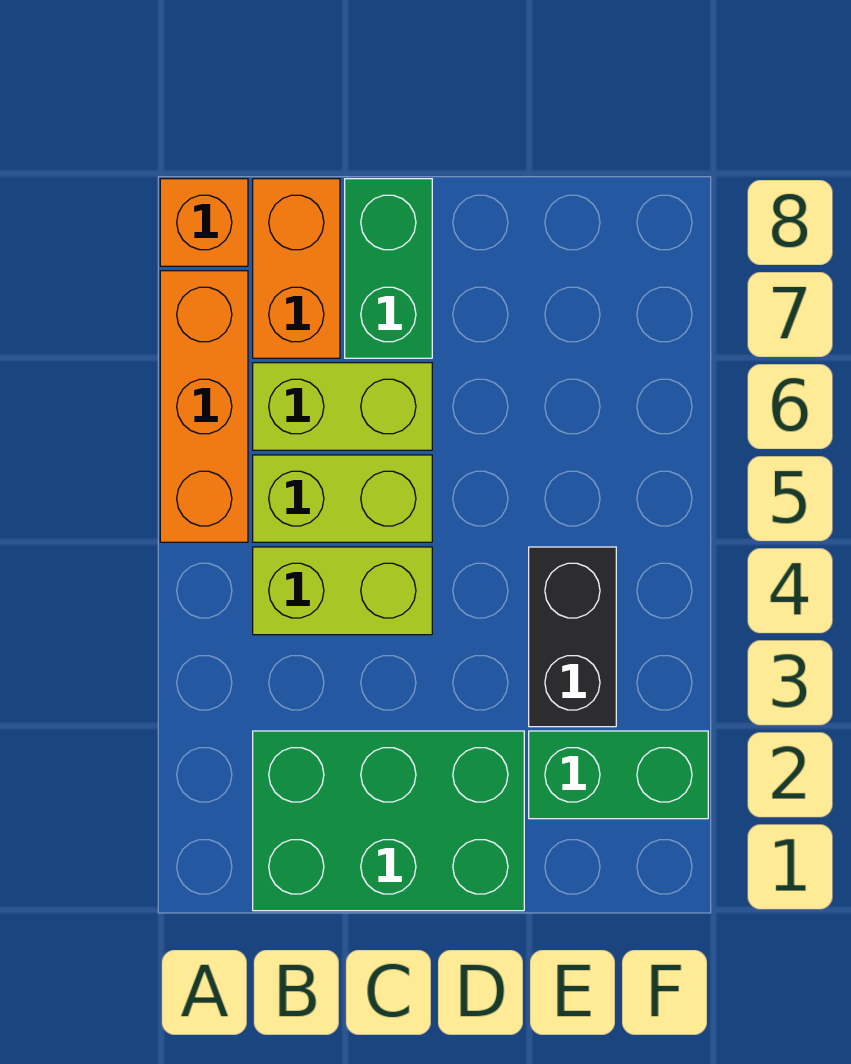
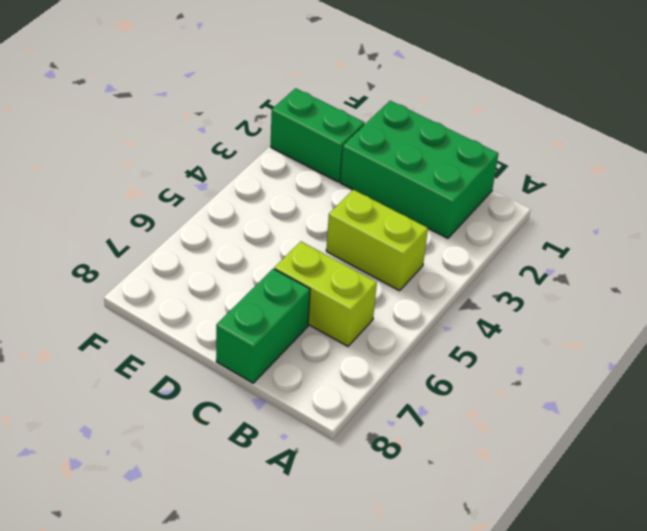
none -> orange 1x3 brick [160,271,248,542]
none -> orange 1x1 brick [160,179,248,266]

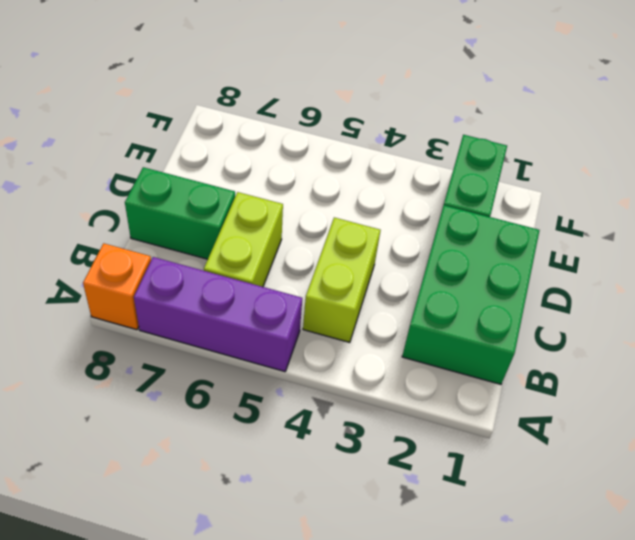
purple 1x3 brick [134,257,302,372] -> orange 1x3 brick [160,271,248,542]
none -> lime 1x2 brick [253,455,432,542]
none -> orange 1x2 brick [253,179,340,358]

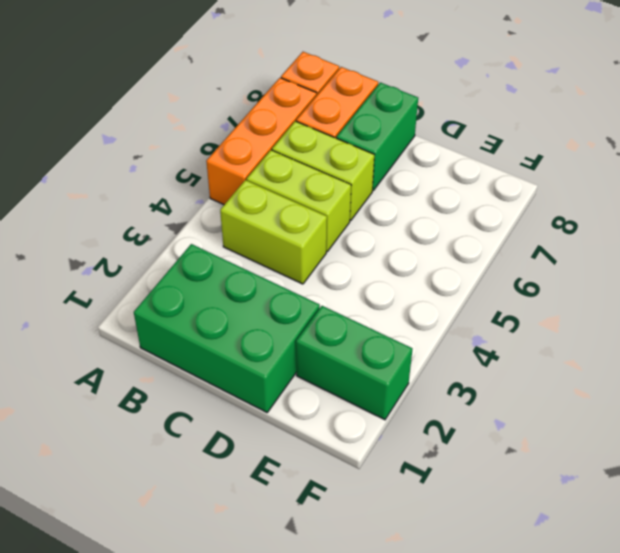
none -> black 1x2 brick [529,547,616,727]

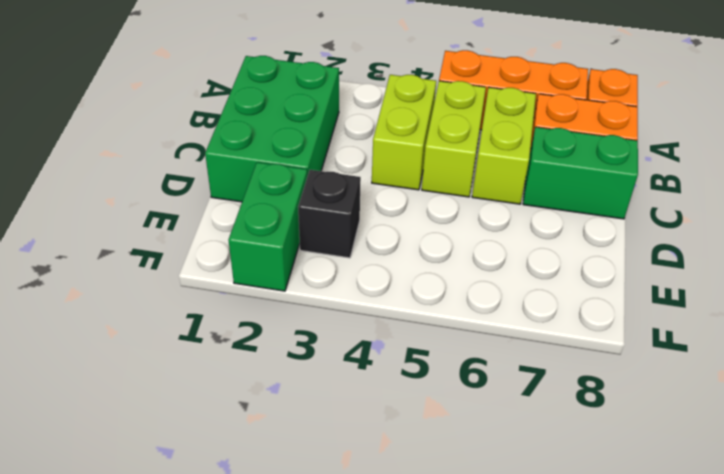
black 1x1 brick [298,170,361,258] -> black 1x2 brick [529,547,616,727]

